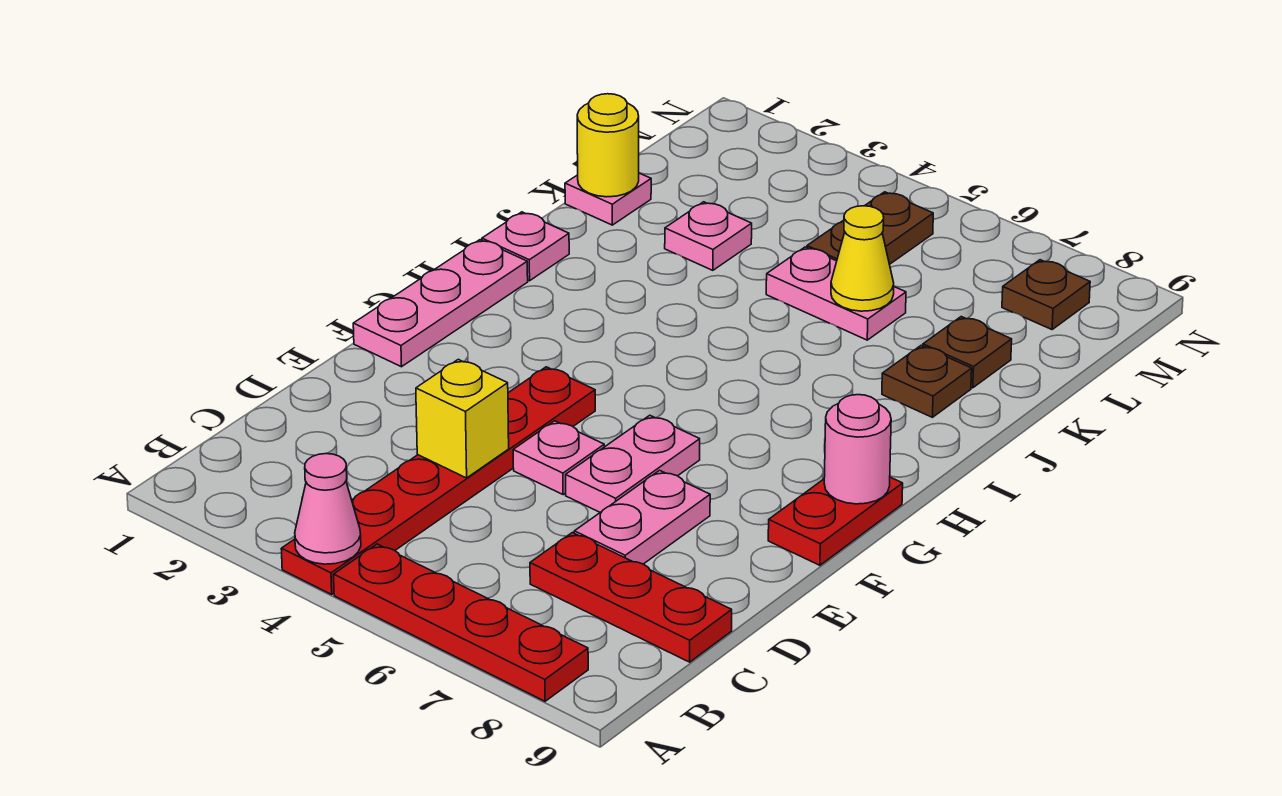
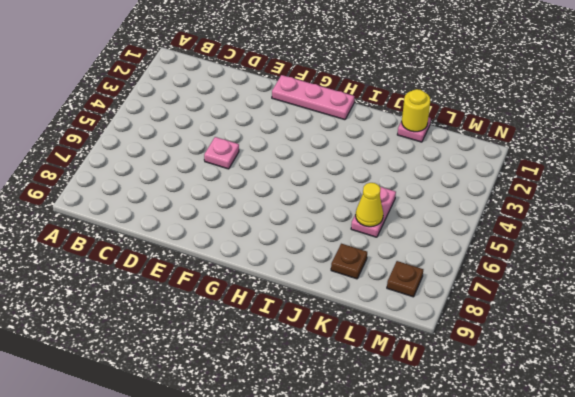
none -> red 1x6 plate [281,367,595,594]
none -> red 1x4 plate [334,544,588,701]
none -> red 1x3 plate [530,533,732,662]

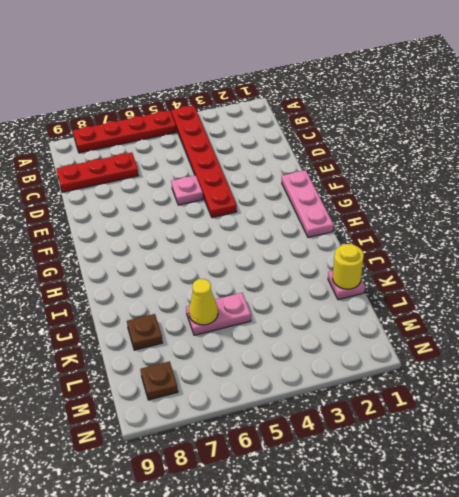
none -> pink 1x2 plate [574,470,710,564]
none -> pink 1x2 plate [566,415,700,512]
none -> red 1x2 plate [768,477,903,565]

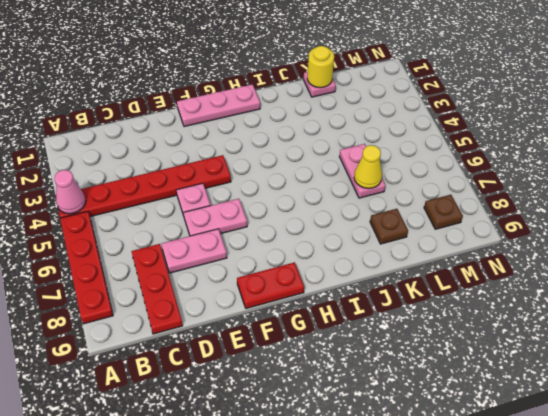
none -> pink 1x1 plate [482,212,569,281]
none -> brown 1x1 plate [882,346,972,417]
none -> pink 1x1 plate [665,202,752,270]

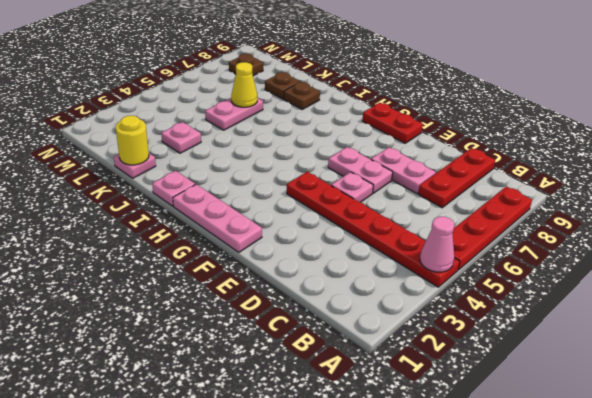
none -> brown 1x2 plate [807,192,933,264]
none -> yellow 1x1 brick [416,359,509,478]
none -> pink 1x1 round brick [824,395,891,504]

